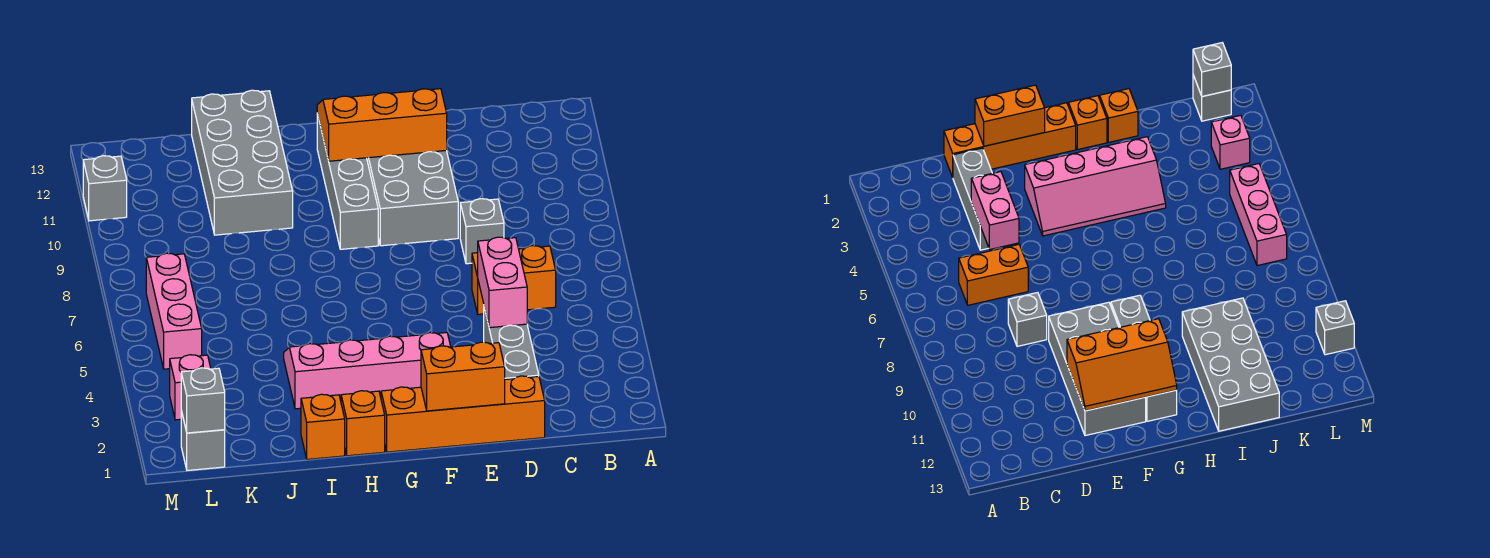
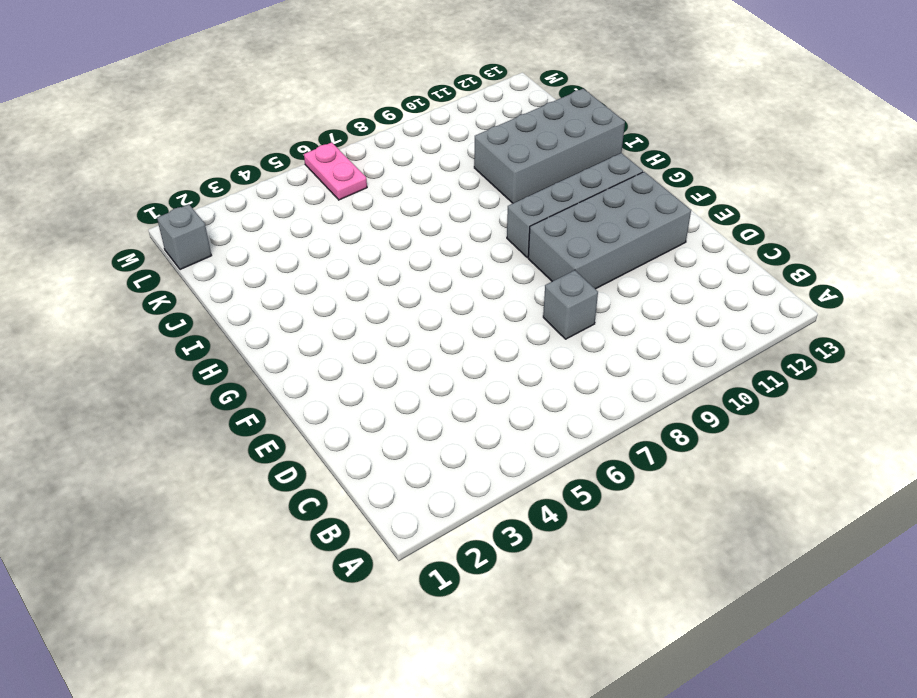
pink 1x2 plate [304,142,367,200] -> pink 1x3 brick [146,253,202,369]
none -> orange 1x2 brick [472,246,556,314]
none -> orange 1x4 brick [381,376,545,452]
none -> grey 1x3 brick [484,308,539,380]

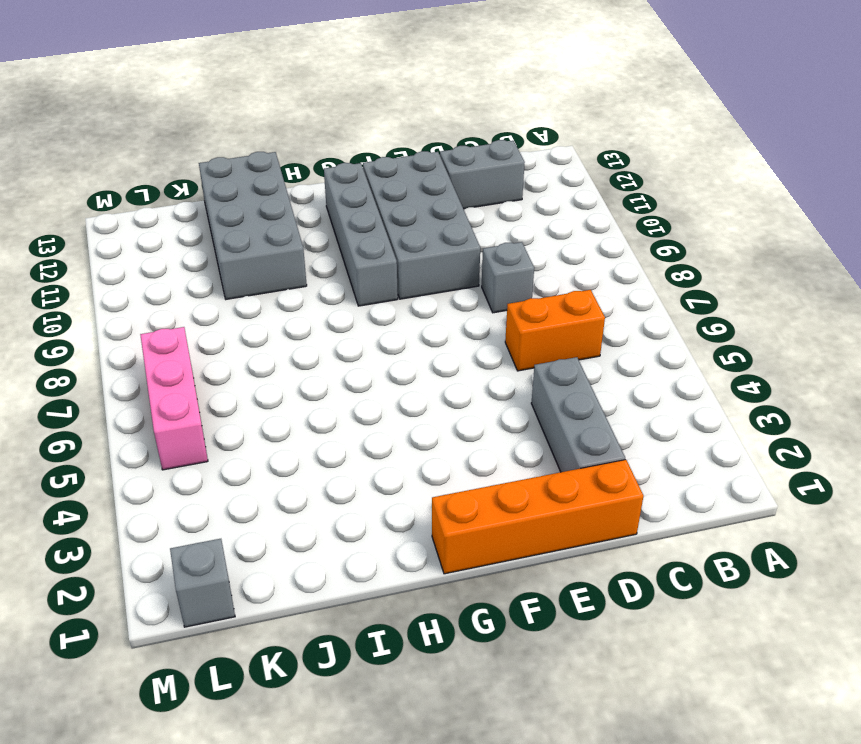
grey 1x2 brick [440,140,525,209] -> none
none -> pink 2x4 slope [284,333,451,409]
none -> orange 1x1 brick [341,391,385,456]
none -> orange 1x1 brick [301,394,345,459]

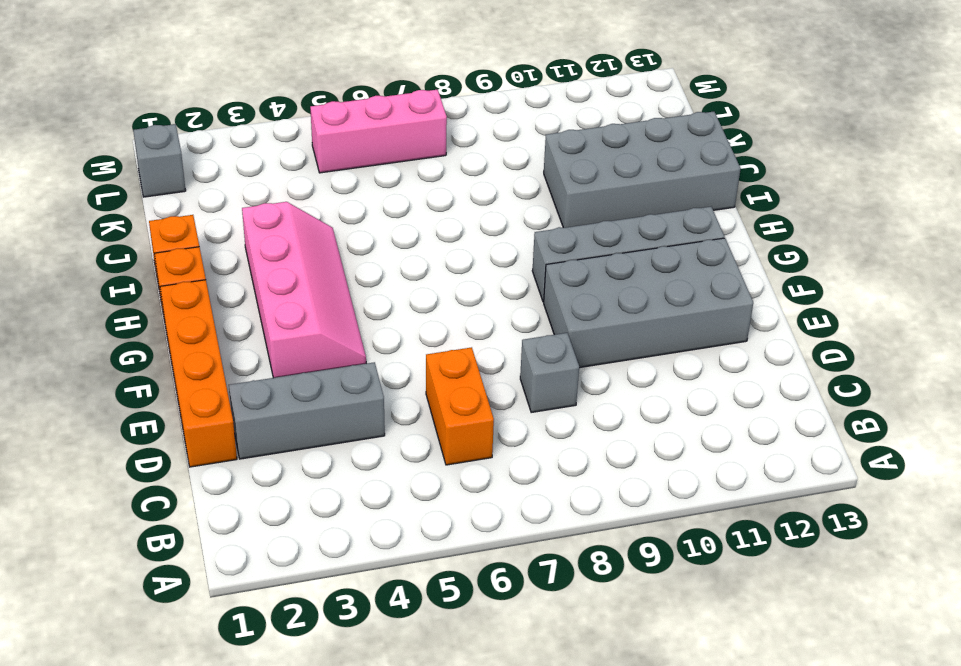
none -> pink 1x1 brick [170,355,211,420]
none -> grey 1x1 brick [83,156,127,221]
none -> pink 1x2 brick [478,237,527,328]

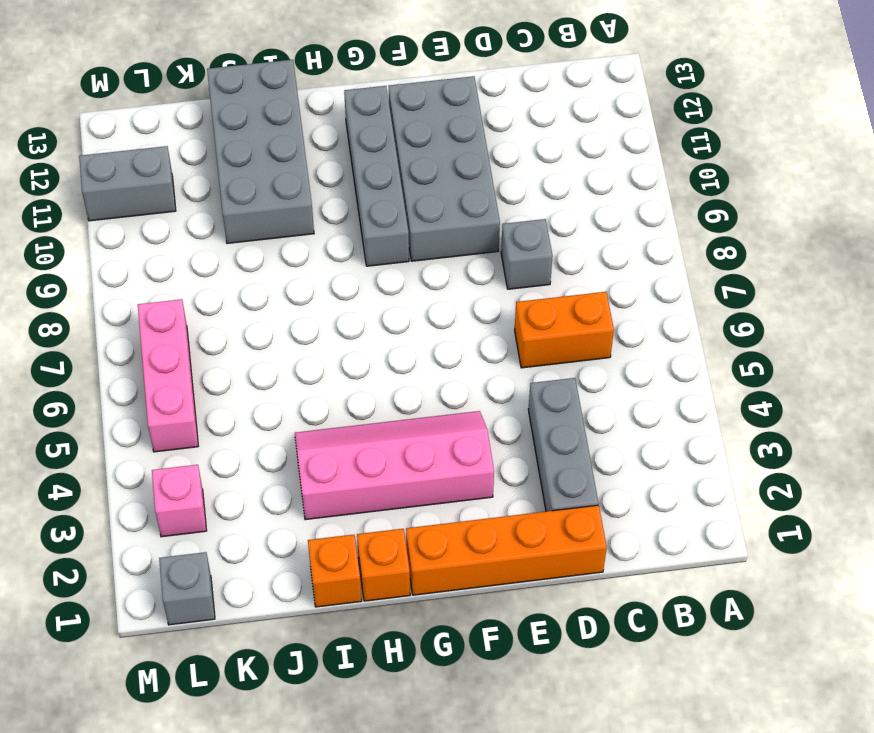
grey 1x2 brick [79,146,176,221] -> grey 1x1 brick [83,156,127,221]
none -> pink 1x2 brick [478,237,527,328]
none -> orange 1x2 brick [421,342,505,411]
none -> orange 2x3 slope [317,89,447,161]

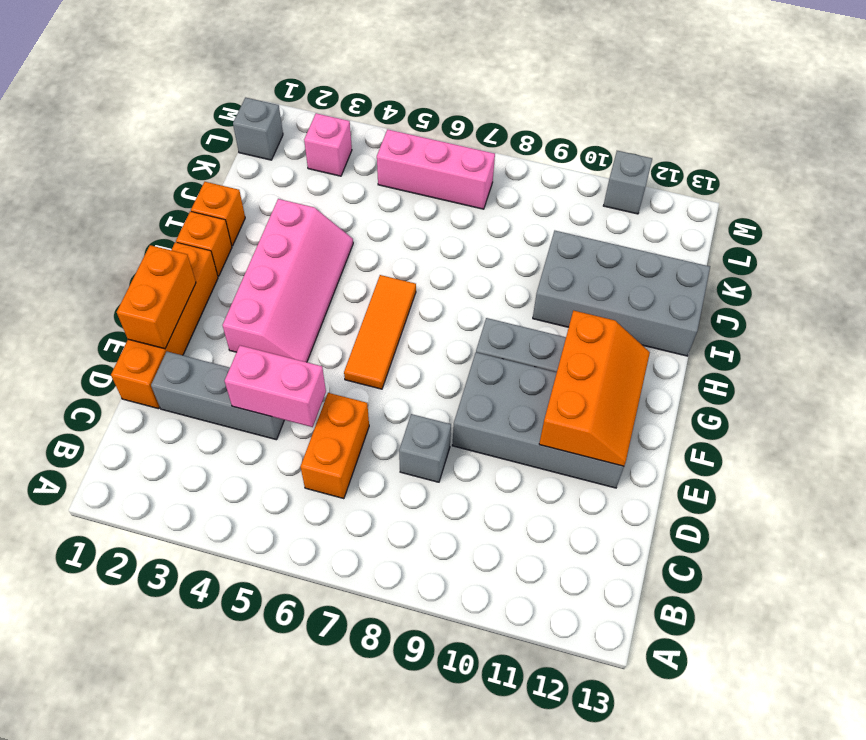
orange 1x3 tile [344,275,416,389] -> none
none -> grey 1x1 brick [181,368,225,433]

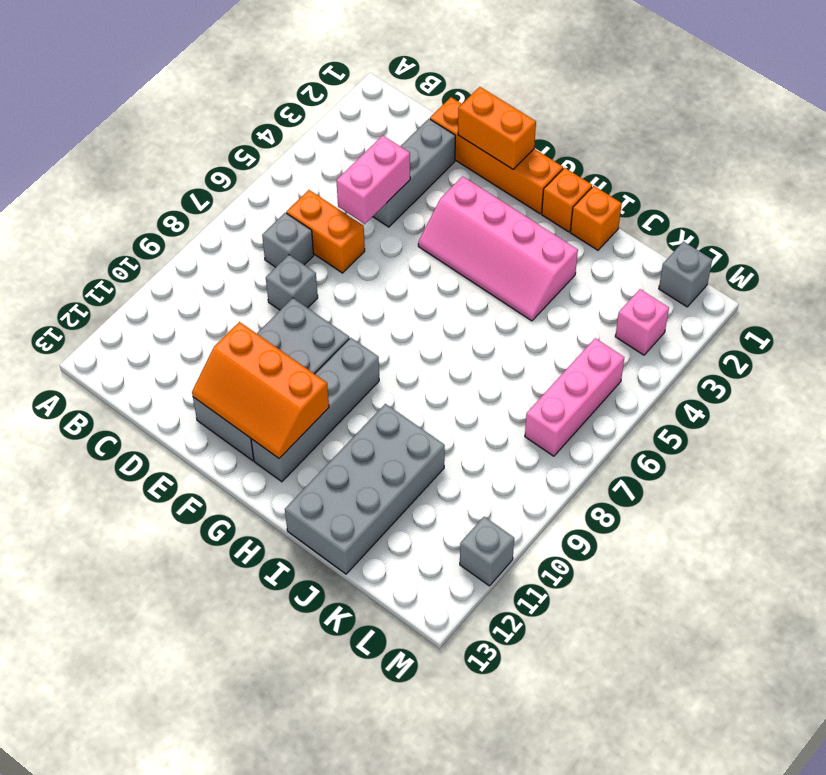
grey 1x1 brick [262,213,314,267] -> grey 1x1 brick moved to [181,368,225,433]

